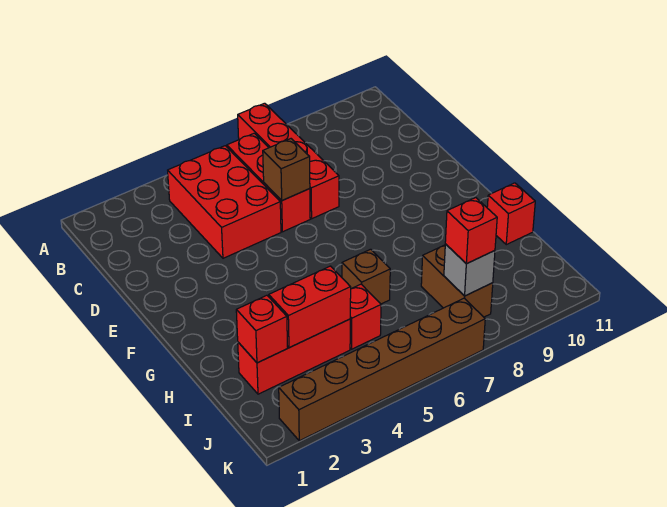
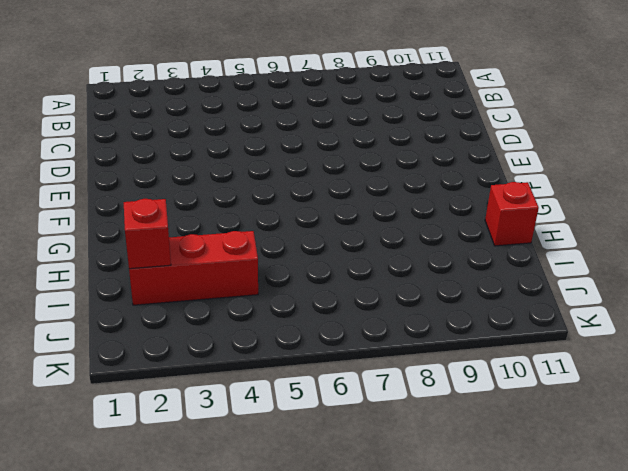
none -> red 1x4 brick [238,103,339,219]
none -> red 2x3 brick [168,146,281,258]
none -> red 1x3 brick [227,133,310,232]

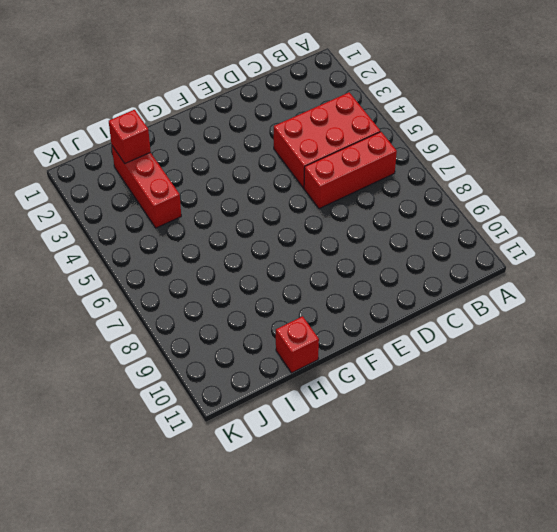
none -> red 1x4 brick [238,103,339,219]
none -> brown 1x1 brick [342,249,390,304]
none -> red 1x1 brick [350,284,381,349]

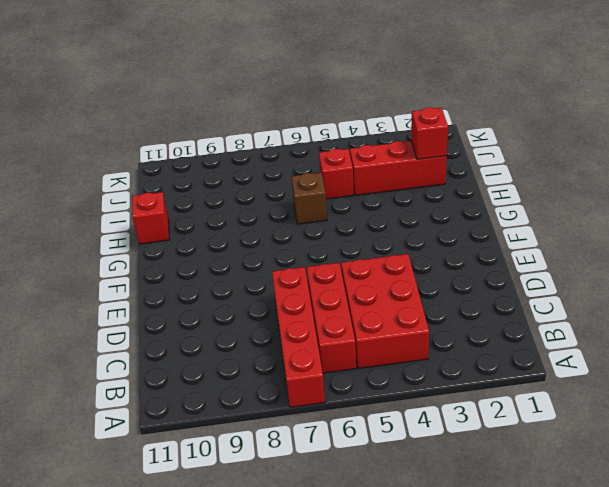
none -> brown 1x2 brick [421,245,493,317]
none -> brown 1x6 brick [279,298,485,441]
none -> brown 1x1 brick [263,139,310,201]

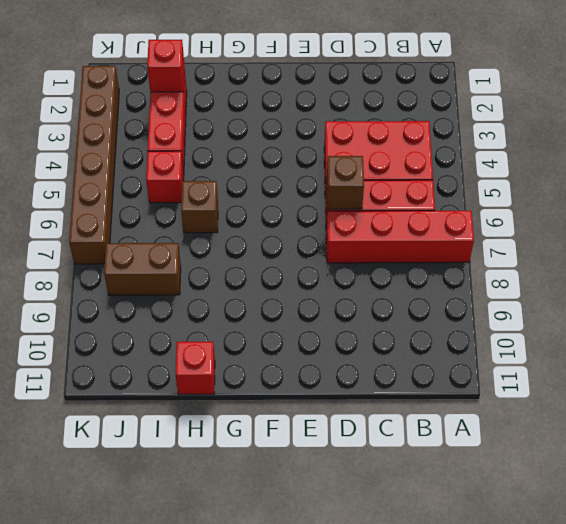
none -> red 1x2 brick [269,266,351,348]
none -> grey 1x1 brick [444,244,495,296]
none -> red 1x1 brick [445,198,497,264]

